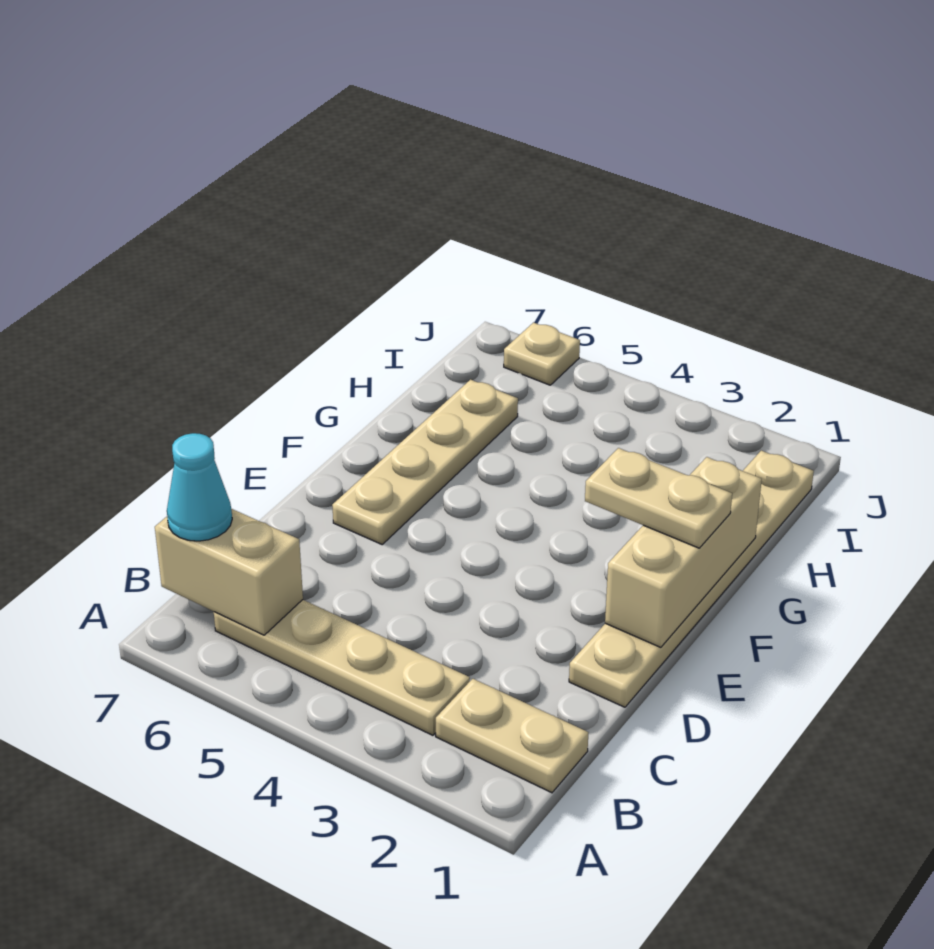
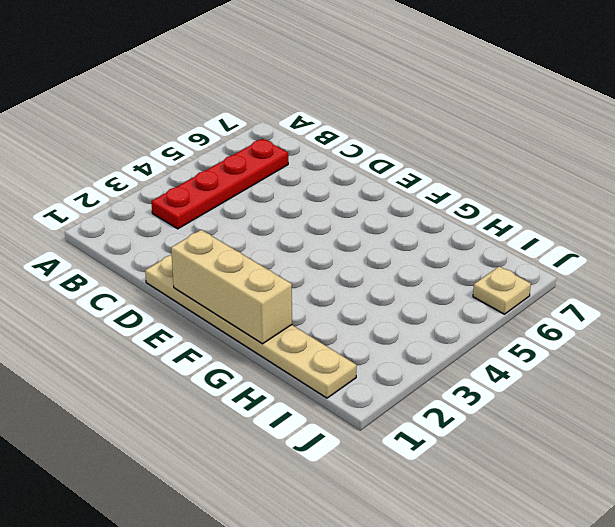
red 1x4 plate [151,139,288,229] -> tan 1x4 plate [214,600,470,735]
none -> tan 1x2 plate [436,679,588,793]
none -> tan 1x4 plate [332,380,518,544]

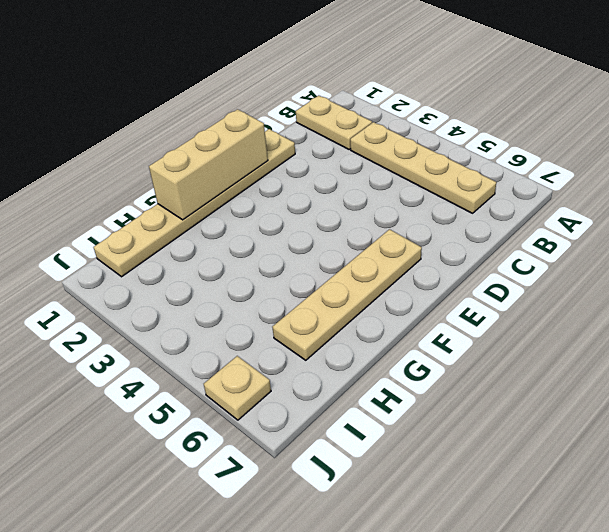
none -> tan 1x2 brick [155,509,303,635]
none -> cyan 1x1 cone [167,433,232,541]

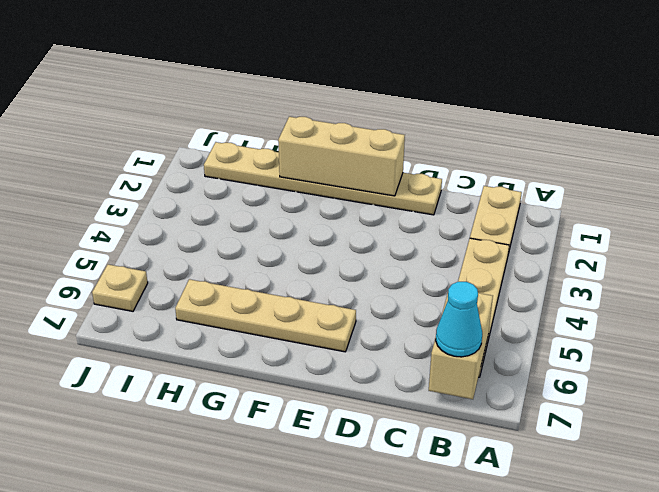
none -> tan 1x2 plate [585,448,732,548]

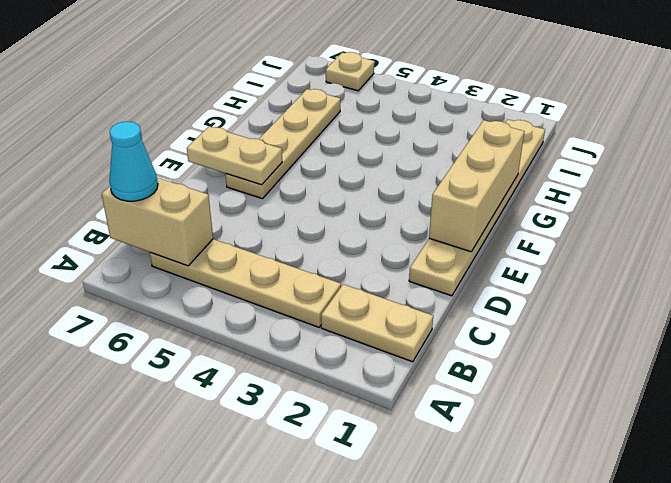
tan 1x2 plate [187,126,282,185] -> tan 1x2 plate moved to [585,448,732,548]

